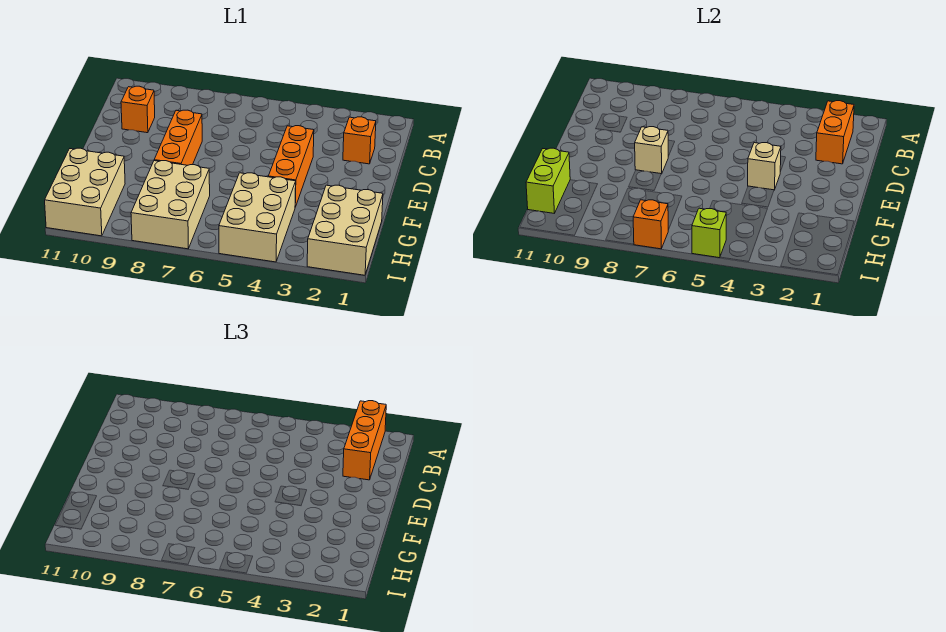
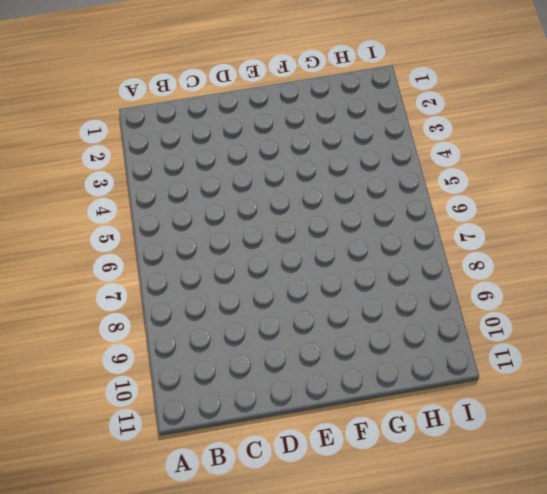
none -> orange 1x1 brick [343,117,376,164]
none -> orange 1x1 brick [121,86,155,133]
none -> orange 1x3 brick [268,126,314,207]

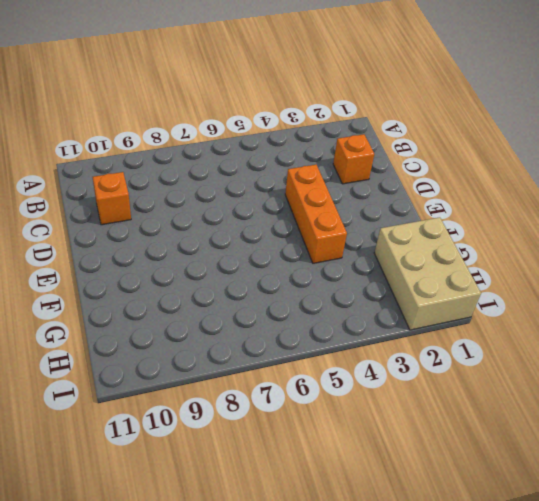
none -> orange 1x3 brick [154,110,202,165]
none -> tan 2x3 brick [219,173,296,262]
none -> tan 2x3 brick [131,161,210,249]

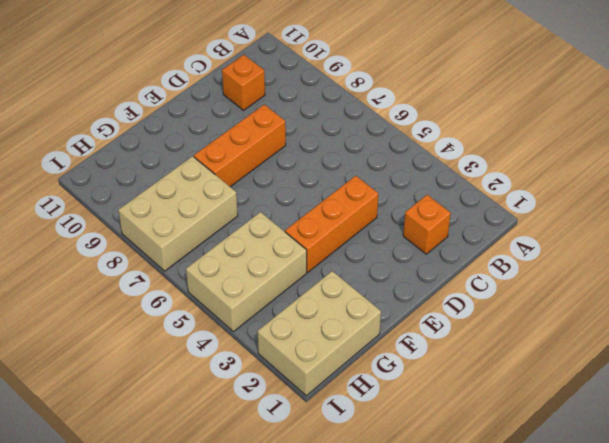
none -> tan 2x3 brick [45,148,125,236]
none -> orange 1x2 brick [816,101,854,164]
none -> tan 1x1 brick [748,143,781,190]

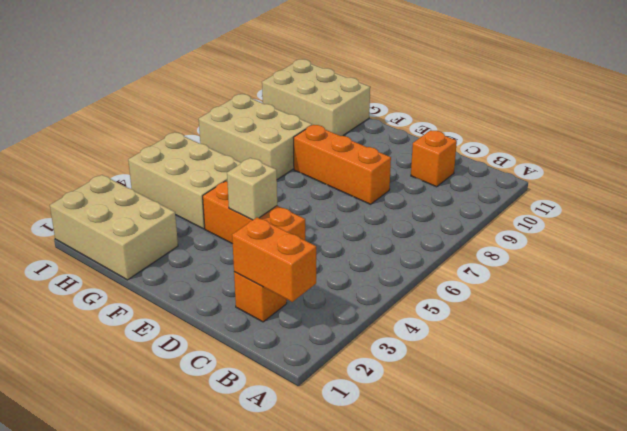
none -> tan 1x1 brick [635,127,668,174]
none -> lime 1x2 brick [526,148,570,213]
none -> lime 1x1 brick [692,208,726,258]

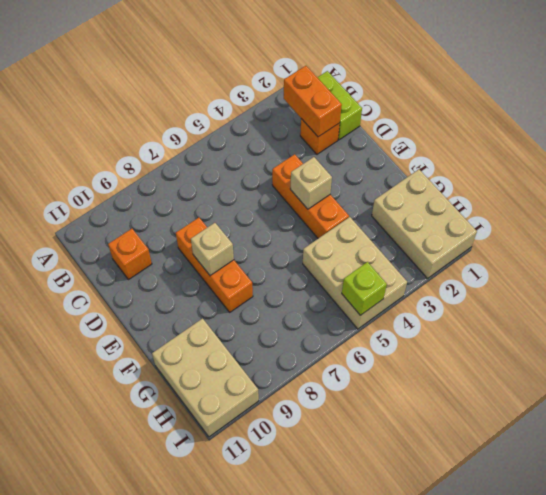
lime 1x2 brick [317,71,362,140] -> lime 1x2 brick moved to [526,148,570,213]
none -> tan 2x3 brick [131,161,210,249]
none -> orange 1x1 brick [633,200,668,249]
none -> orange 1x3 brick [343,401,386,480]

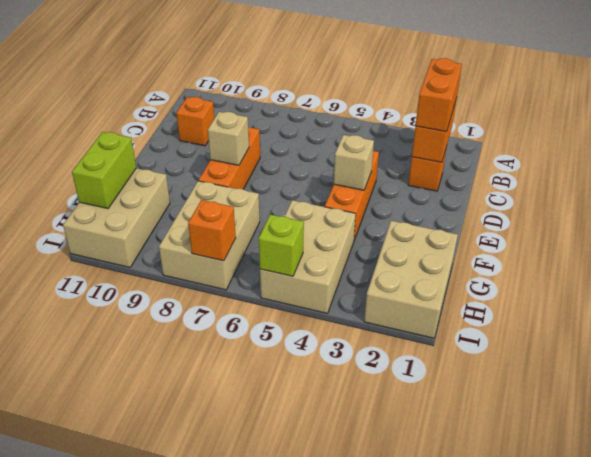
orange 1x2 brick [416,58,462,132] -> orange 1x3 brick [343,401,386,480]

